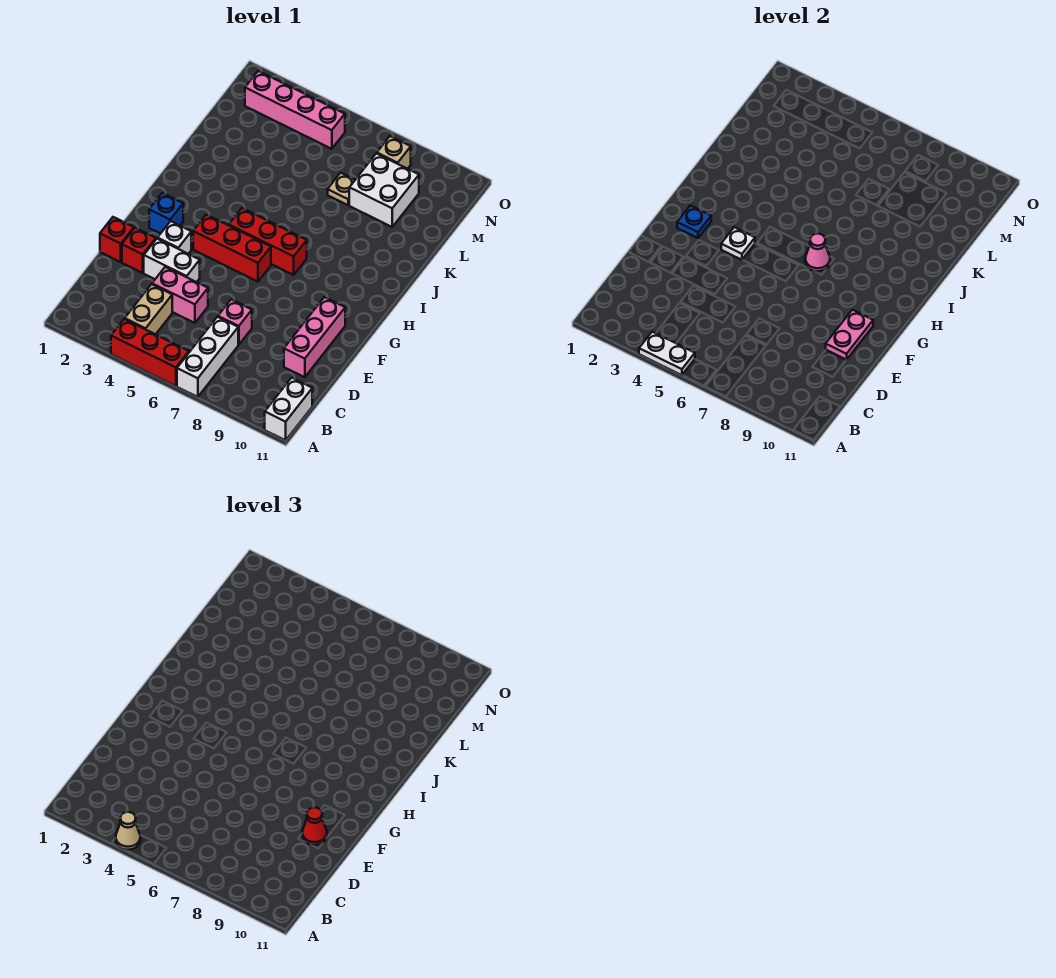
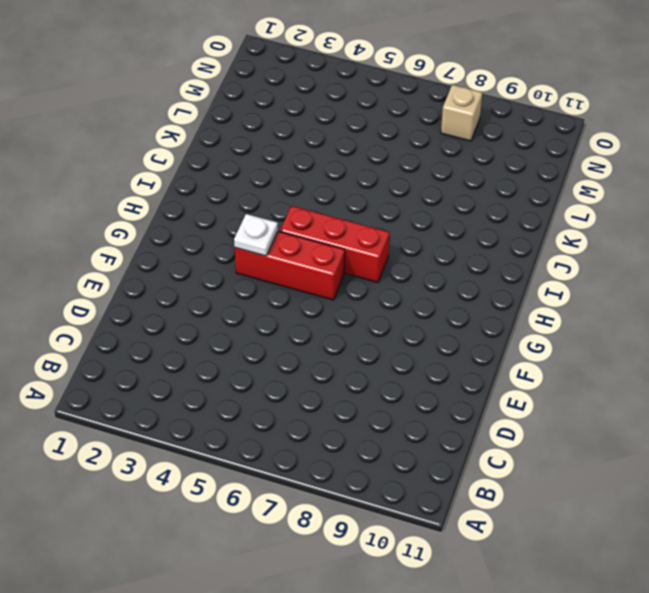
none -> red 1x3 brick [111,319,189,386]
none -> white 1x3 brick [177,317,238,397]
none -> white 1x2 brick [265,378,312,440]

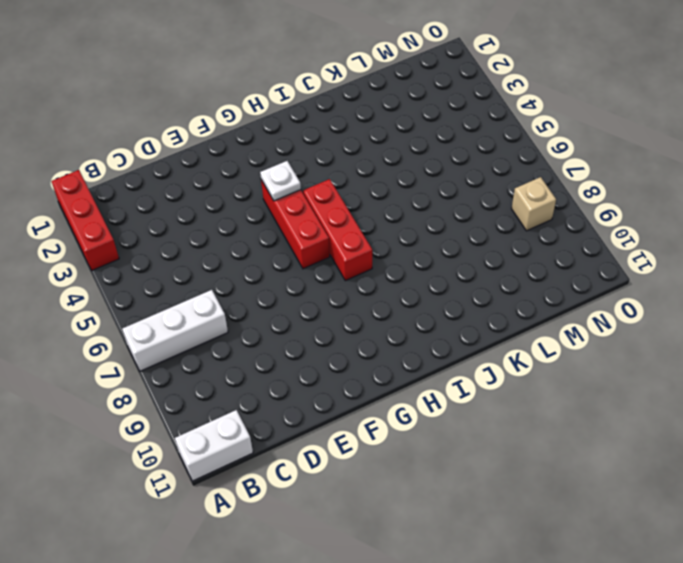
red 1x3 brick [51,170,119,270] -> red 1x3 brick moved to [111,319,189,386]
none -> tan 1x2 brick [125,284,172,334]
none -> pink 1x2 brick [152,267,208,323]
none -> pink 1x1 brick [218,299,252,345]

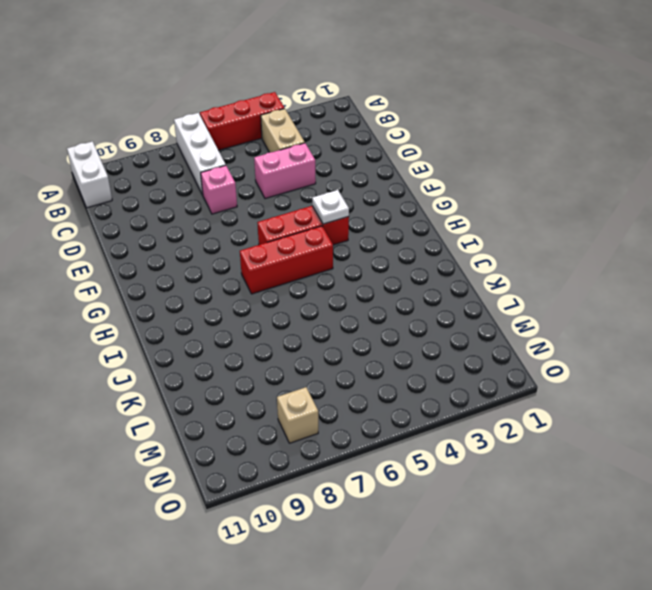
none -> pink 1x3 brick [284,297,345,377]
none -> red 1x1 brick [100,217,134,262]
none -> red 1x1 brick [122,228,156,273]

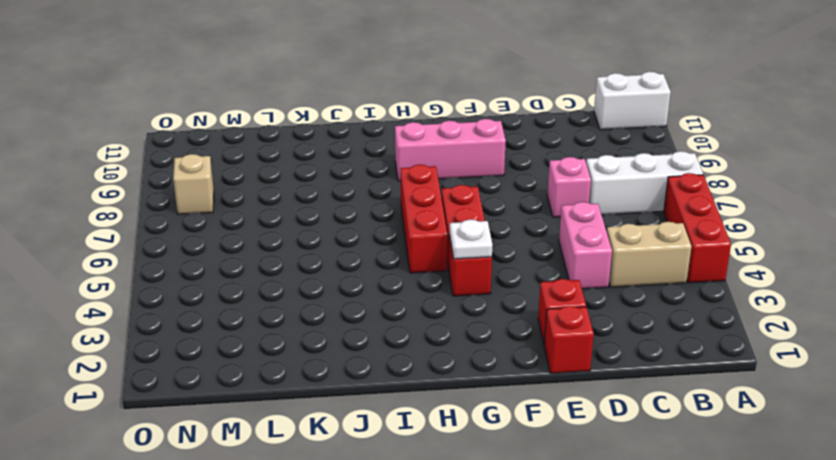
pink 1x3 brick [395,119,506,181] -> pink 1x3 brick moved to [284,297,345,377]
none -> white 1x2 brick [144,239,200,282]
none -> white 1x1 brick [158,221,191,254]
none -> blue 1x1 brick [149,193,183,234]

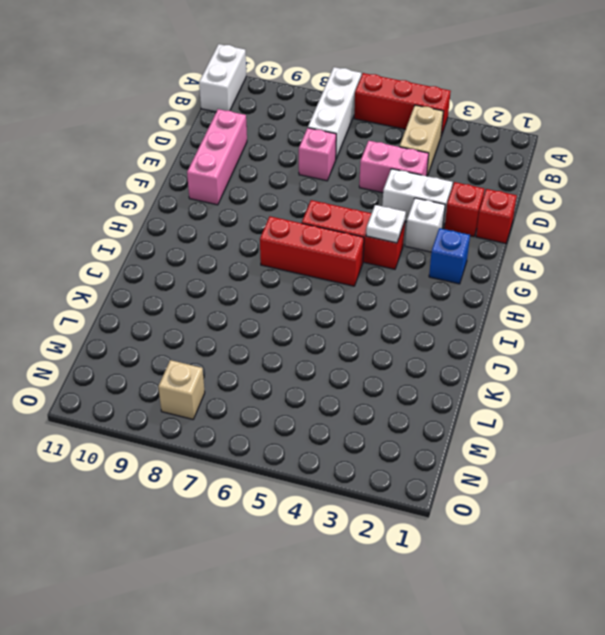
none -> tan 1x1 plate [328,173,355,205]
none -> white 2x2 brick [349,153,419,227]
none -> pink 1x4 brick [245,71,345,149]

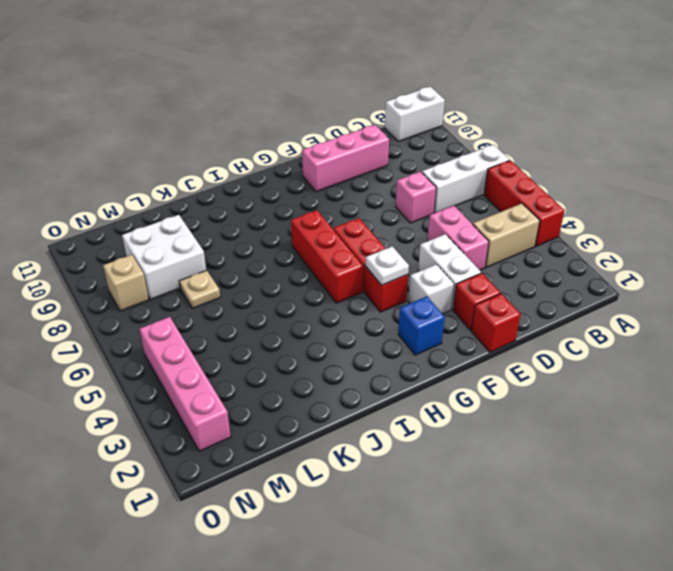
none -> white 1x2 plate [639,332,695,375]
none -> pink 1x2 plate [826,310,873,360]
none -> blue 1x1 plate [677,205,711,238]

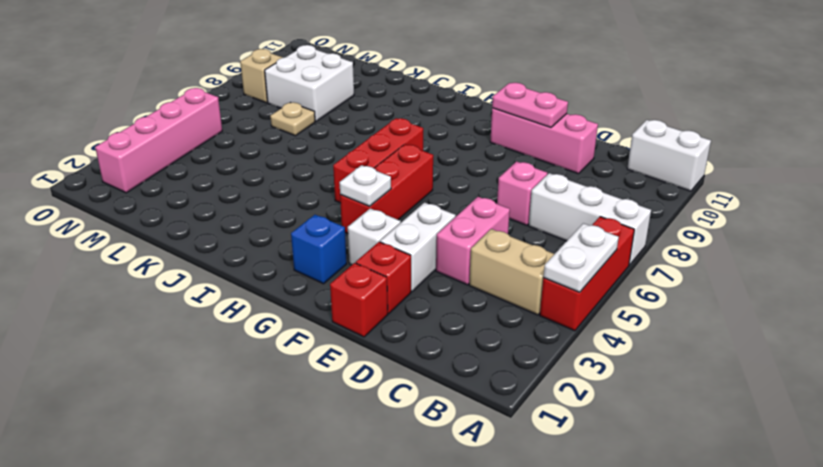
none -> blue 1x1 plate [677,205,711,238]
none -> pink 1x1 cone [805,234,830,271]
none -> tan 1x1 cone [116,812,140,850]

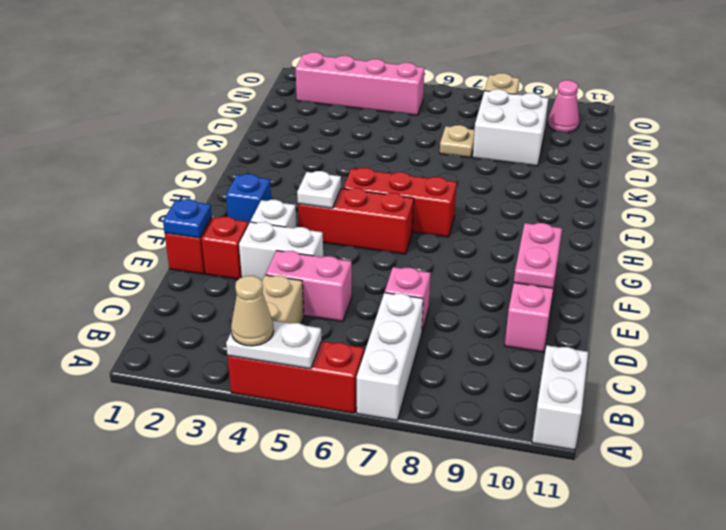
blue 1x1 plate [163,199,212,238] -> blue 1x1 plate moved to [677,205,711,238]
pink 1x1 cone [548,80,579,133] -> pink 1x1 cone moved to [805,234,830,271]
none -> red 1x1 cone [302,807,327,845]

